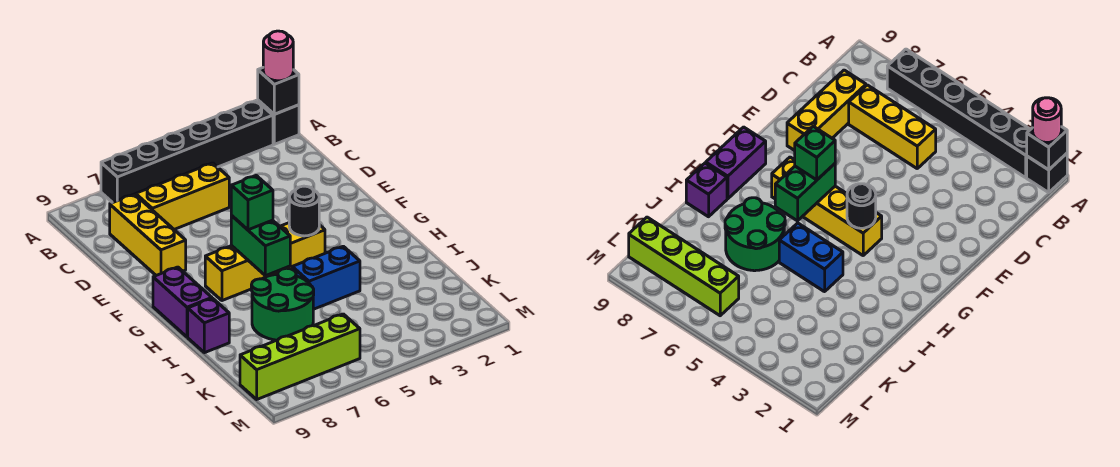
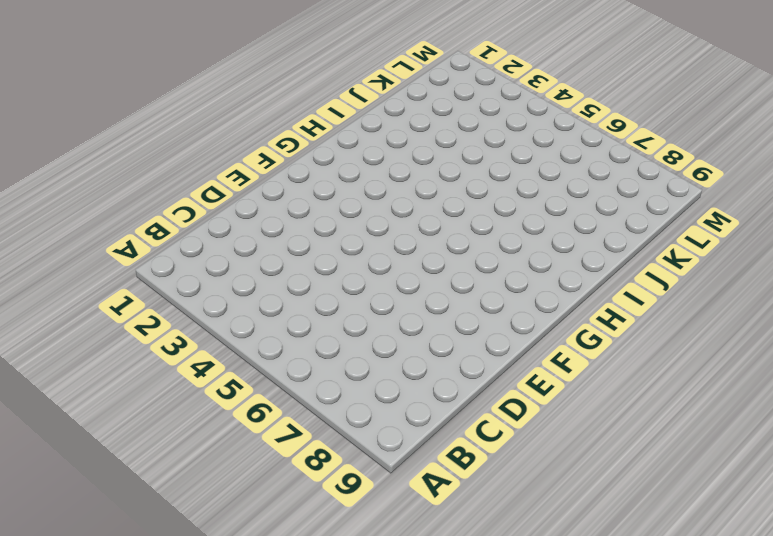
none -> black 1x1 brick [258,100,299,144]
none -> black 1x6 brick [101,100,273,203]
none -> yellow 1x3 brick [136,163,229,229]

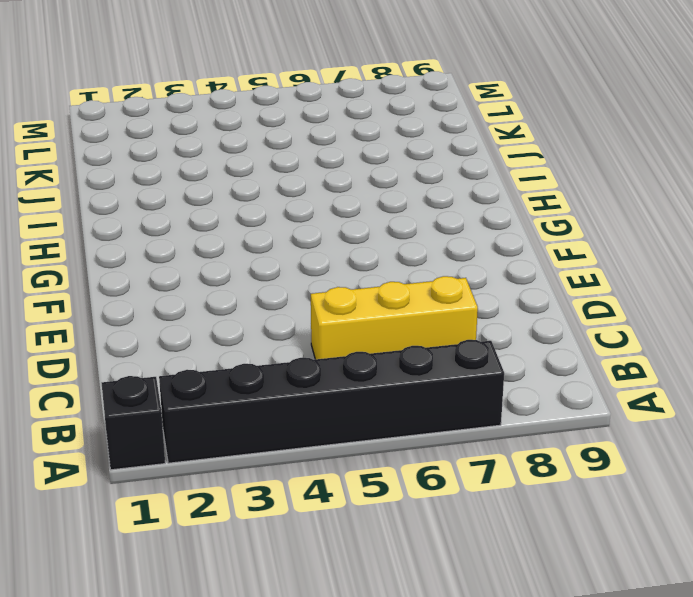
none -> yellow 1x3 brick [110,194,186,275]
none -> yellow 1x4 brick [205,223,325,301]
none -> purple 1x2 brick [153,267,212,337]

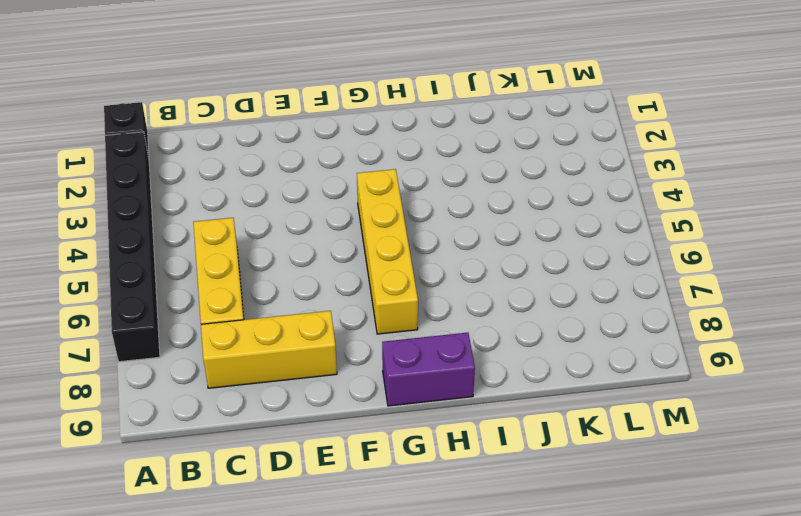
none -> blue 1x2 brick [292,246,360,309]
none -> green 2x2 round brick [251,268,314,340]
none -> purple 1x1 brick [188,298,229,353]

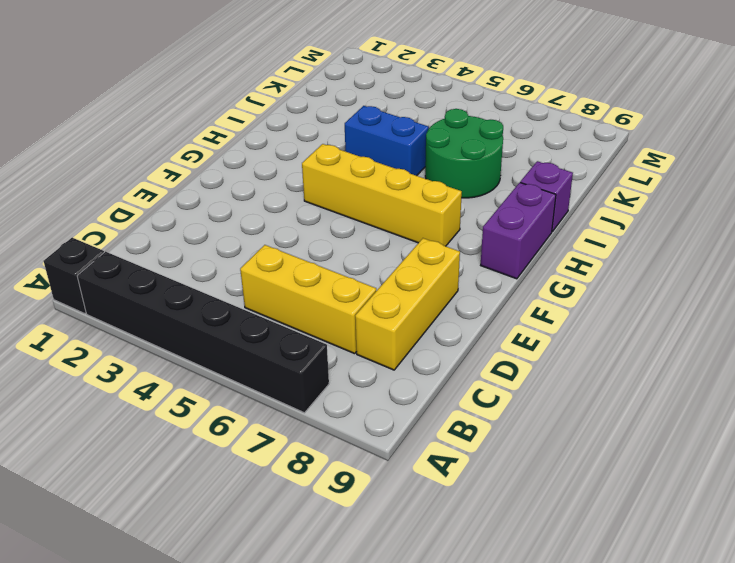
none -> lime 1x4 brick [240,314,360,399]
none -> black 1x1 brick [258,68,299,114]
none -> black 1x1 round brick [289,186,319,236]

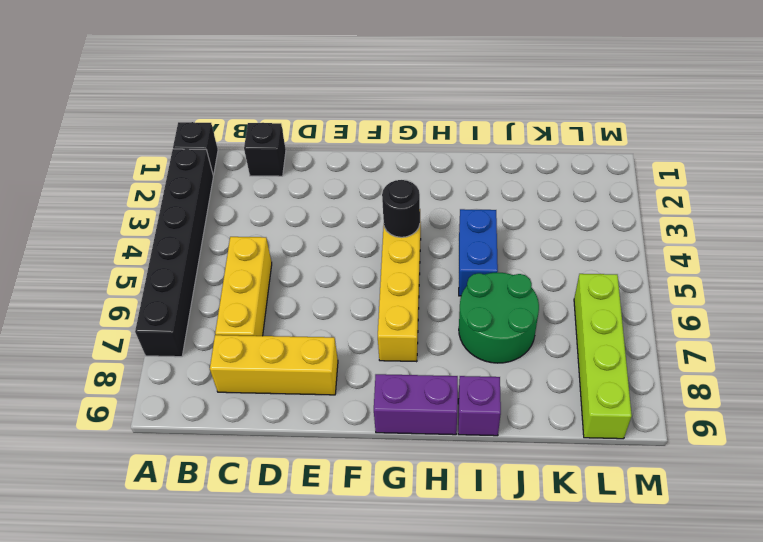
black 1x1 brick [244,123,286,176] -> black 1x1 brick moved to [258,68,299,114]
none -> green 1x2 brick [231,216,290,276]
none -> pink 1x1 round brick [263,31,293,81]
none -> green 1x1 brick [231,176,273,230]

